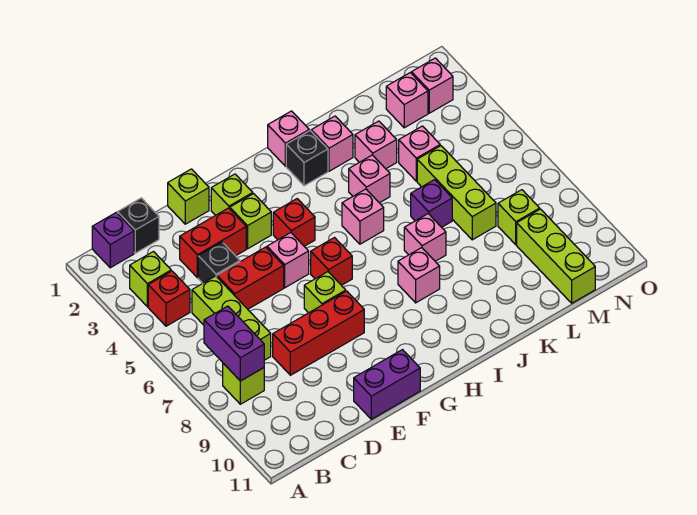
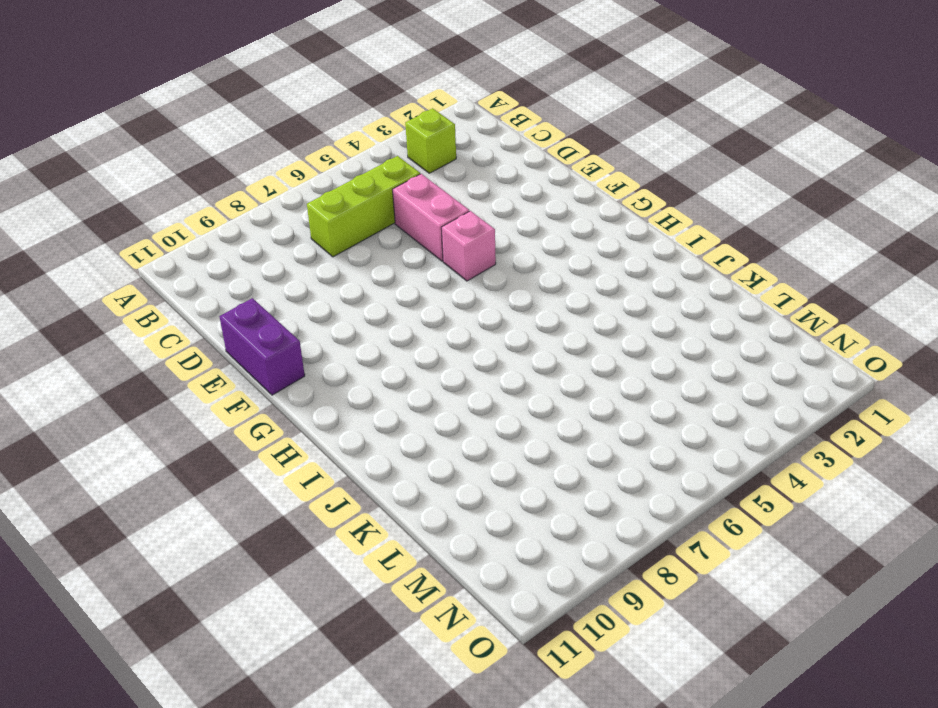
pink 1x2 brick [392,174,469,261] -> red 1x2 brick [217,247,284,309]
none -> purple 1x1 brick [92,213,134,268]
none -> red 1x1 brick [148,271,190,326]
none -> lime 1x1 brick [223,363,264,404]
none -> black 1x1 brick [118,198,159,253]

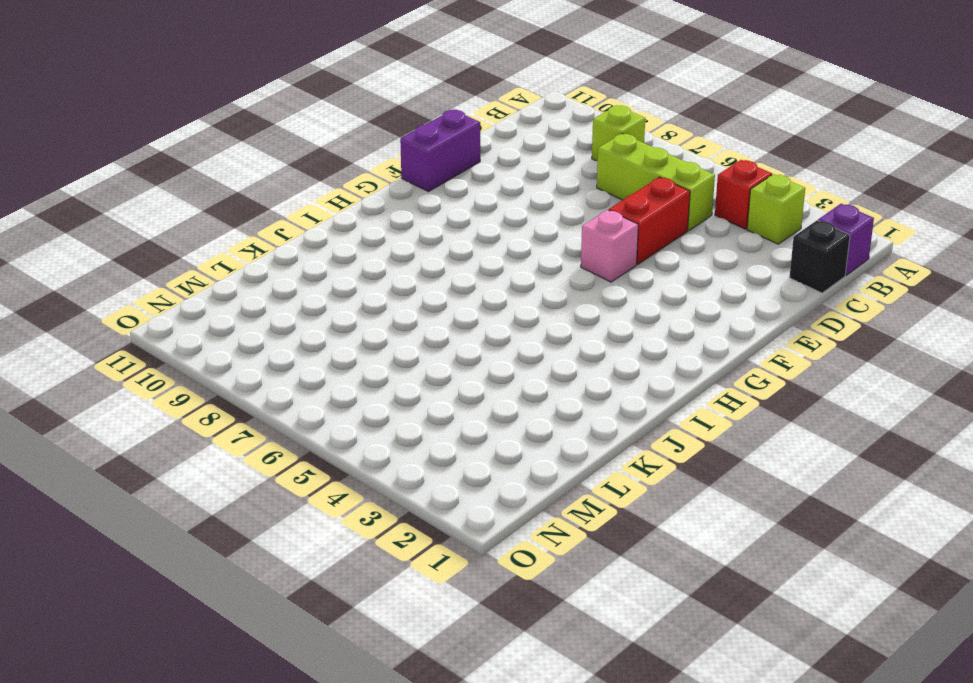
none -> red 1x2 brick [180,208,246,278]
none -> black 1x1 brick [198,242,240,283]
none -> red 1x3 brick [273,291,364,375]
none -> lime 1x1 brick [168,169,209,224]

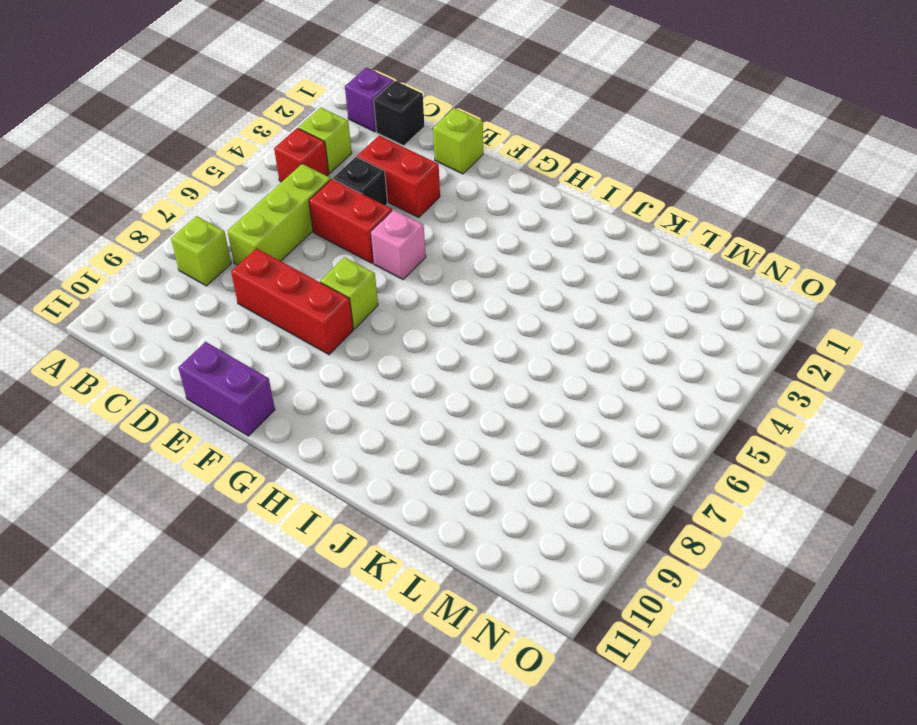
none -> lime 1x1 brick [211,174,253,215]
none -> lime 1x1 brick [230,194,271,249]
none -> red 1x1 brick [273,199,315,246]
none -> red 1x1 brick [311,238,352,285]

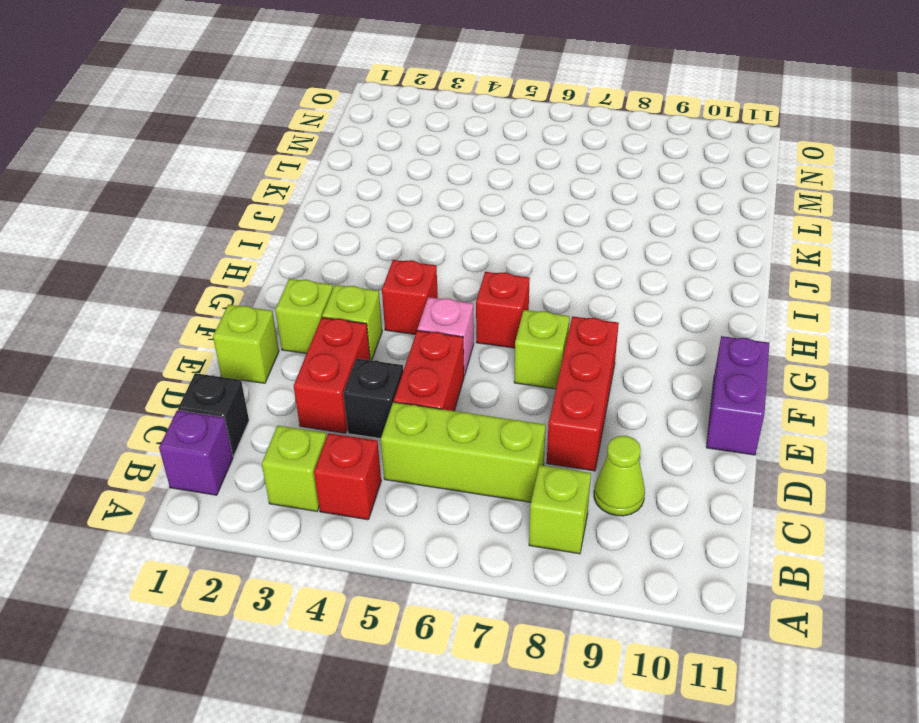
lime 1x1 cone [594,436,645,516] -> none
none -> pink 1x1 brick [268,111,309,166]
none -> black 1x1 brick [286,131,328,186]
none -> pink 1x1 brick [342,189,384,244]
none -> pink 1x1 brick [398,248,440,303]

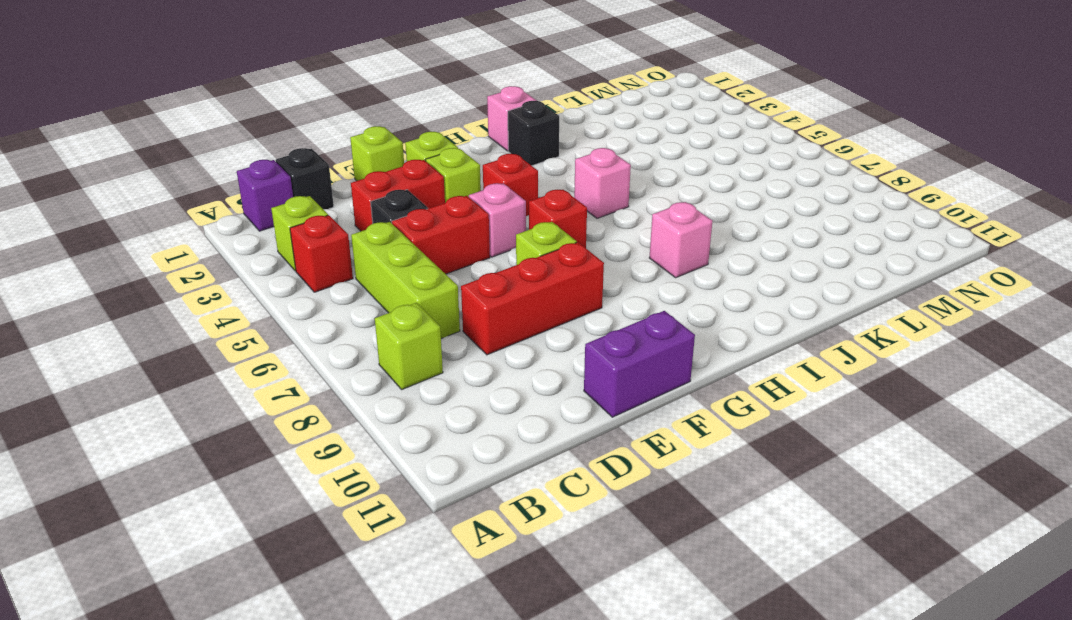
none -> pink 1x1 brick [311,116,353,171]
none -> pink 1x1 brick [349,155,390,203]
none -> pink 1x1 brick [404,214,446,261]
none -> pink 1x1 brick [355,121,397,169]

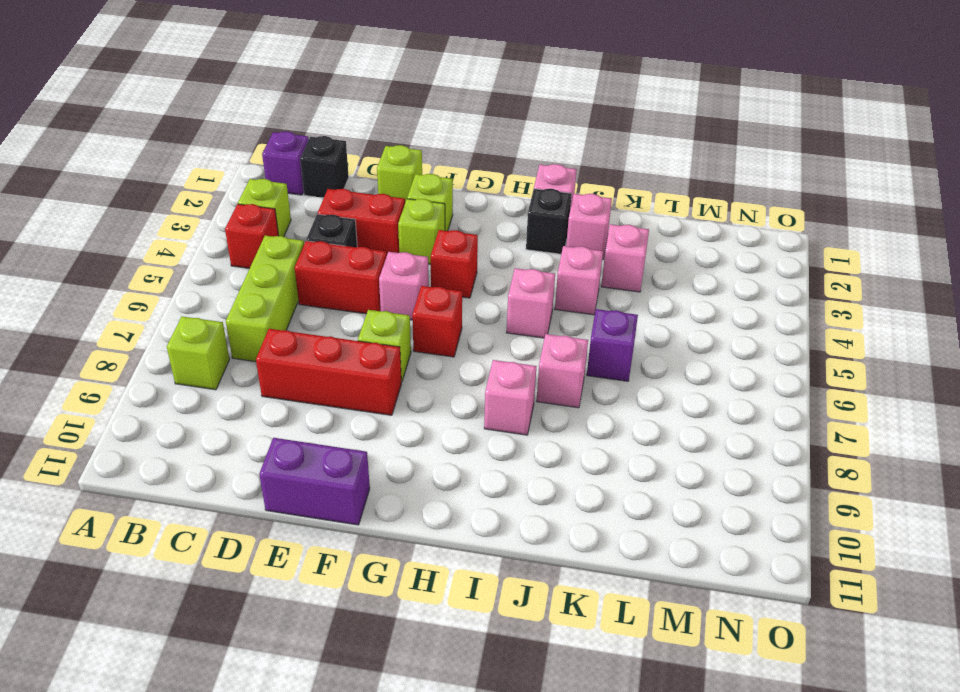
none -> pink 1x1 brick [399,126,440,181]
none -> lime 1x3 brick [417,146,496,240]
none -> pink 1x1 brick [386,73,428,128]
none -> lime 1x1 brick [498,190,540,245]

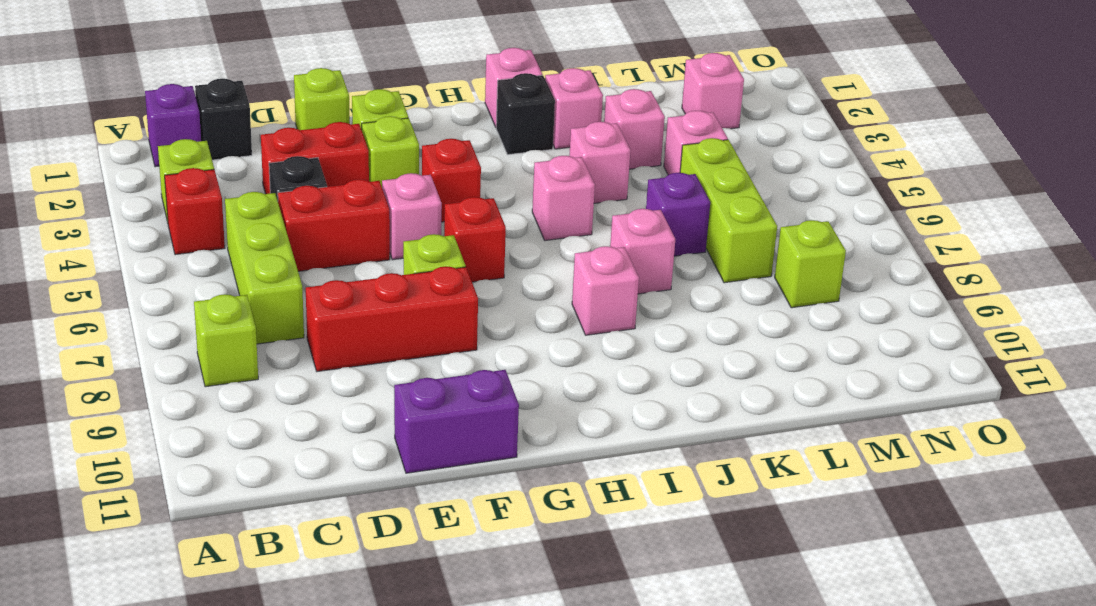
none -> lime 1x3 brick [517,209,595,303]
none -> pink 1x1 brick [412,58,453,113]
none -> purple 1x2 brick [204,306,264,381]

